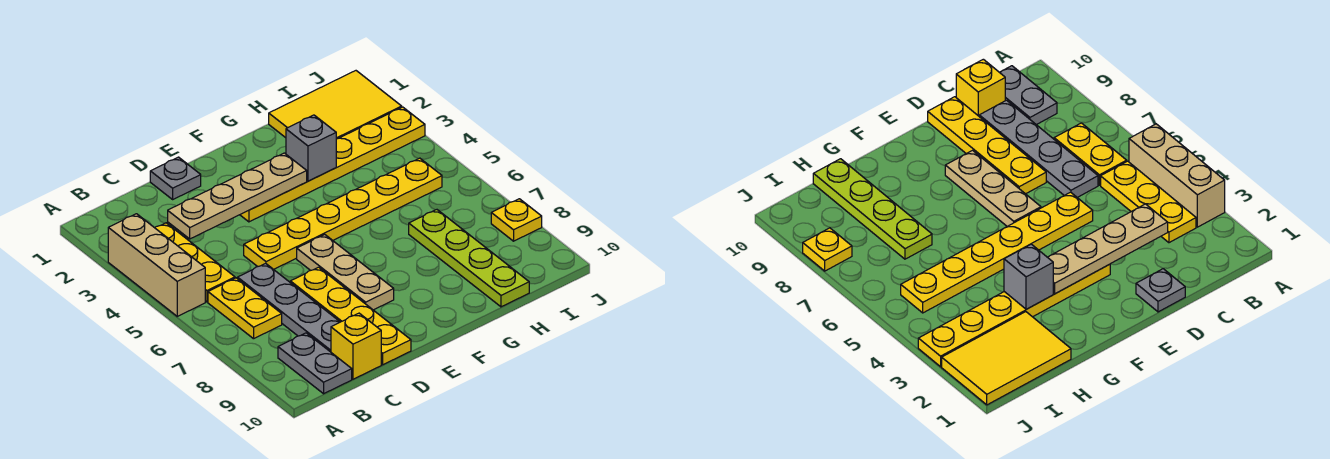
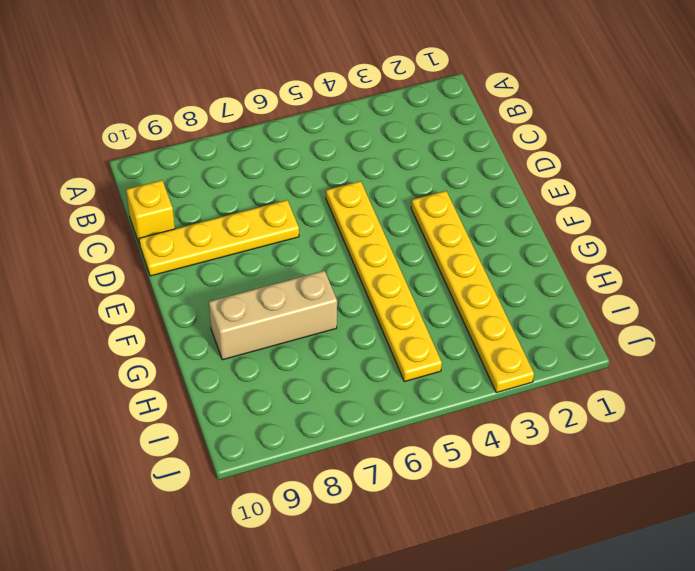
tan 1x3 brick [209,271,337,360] -> tan 1x3 brick moved to [108,214,205,316]
none -> yellow 1x3 plate [155,223,235,302]
none -> yellow 1x2 plate [208,278,282,339]
none -> grey 1x2 plate [278,333,352,394]

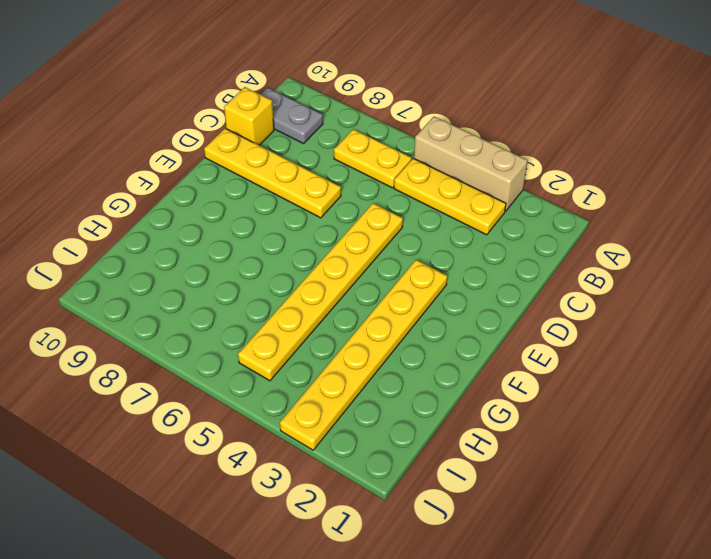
none -> grey 1x4 plate [238,263,340,352]
none -> grey 1x1 plate [150,157,201,199]
none -> tan 1x3 plate [297,235,394,310]

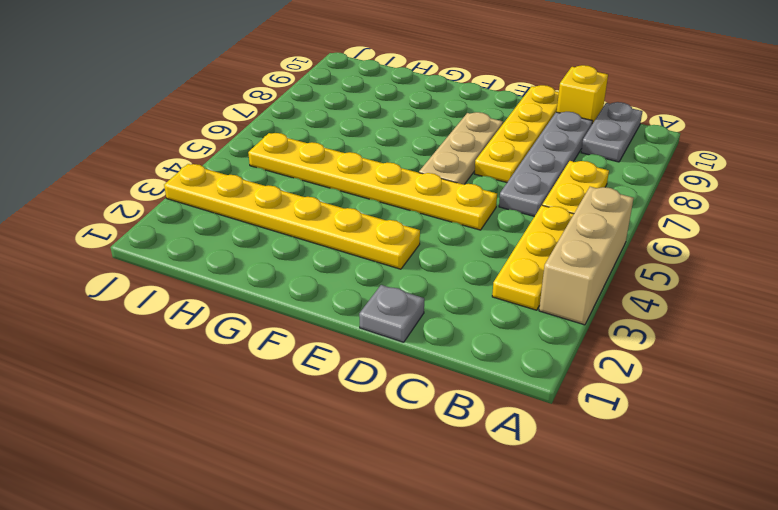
none -> yellow 2x3 tile [269,71,402,139]
none -> lime 1x4 plate [409,210,529,307]
none -> yellow 1x1 plate [491,199,542,241]

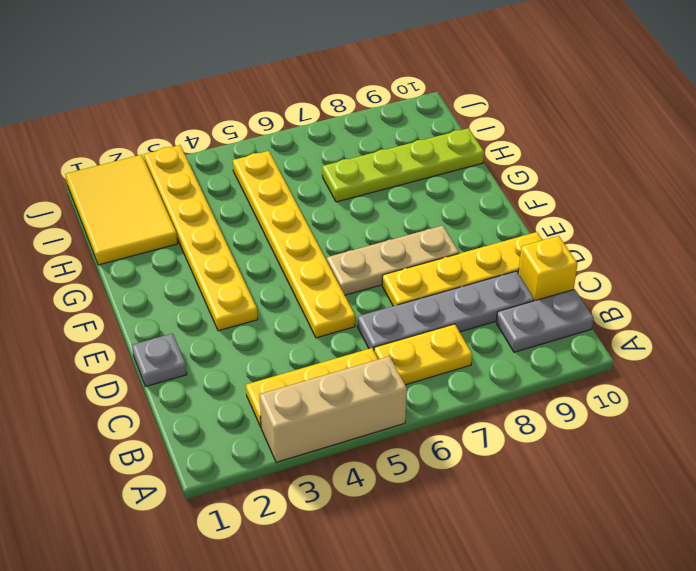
none -> yellow 1x1 plate [491,199,542,241]
none -> tan 1x4 plate [168,153,307,239]
none -> grey 1x1 brick [286,115,336,181]

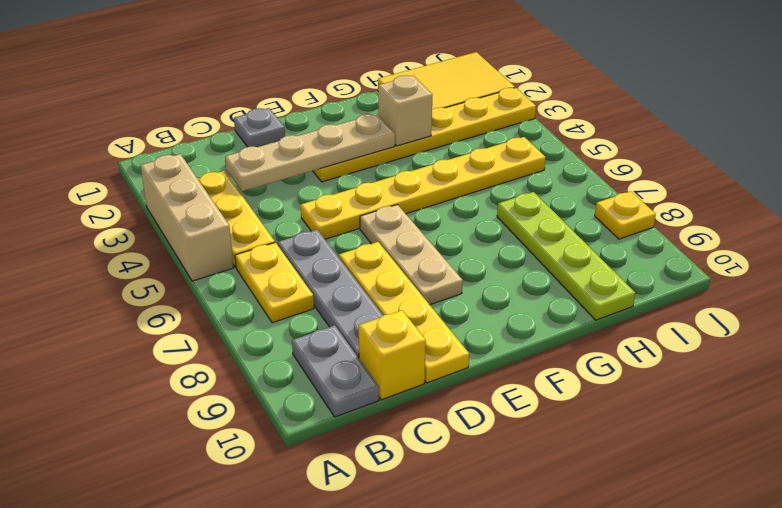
tan 1x1 brick [378,75,433,146] -> grey 1x1 brick [286,115,336,181]

